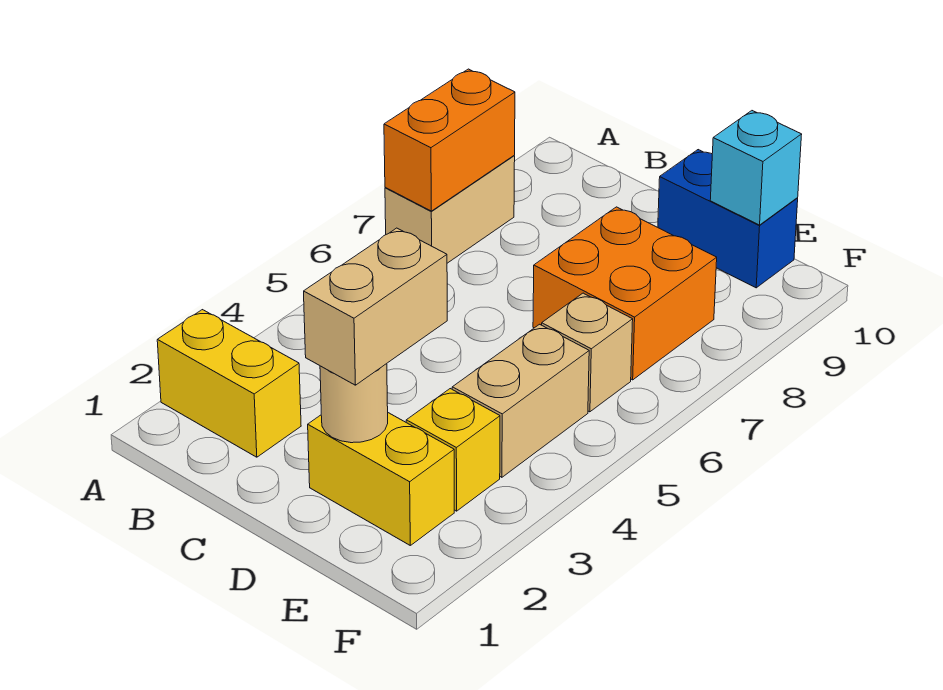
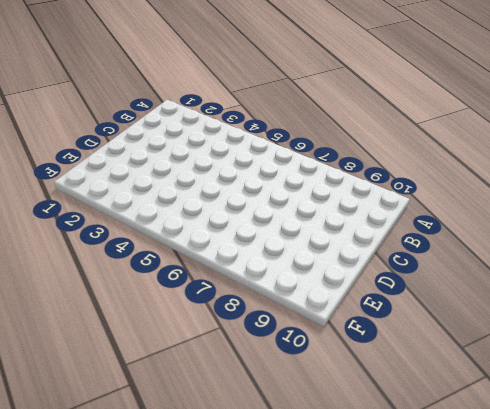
none -> yellow 1x2 brick [157,310,301,457]
none -> tan 1x2 brick [385,156,515,263]
none -> yellow 1x2 brick [308,413,454,545]

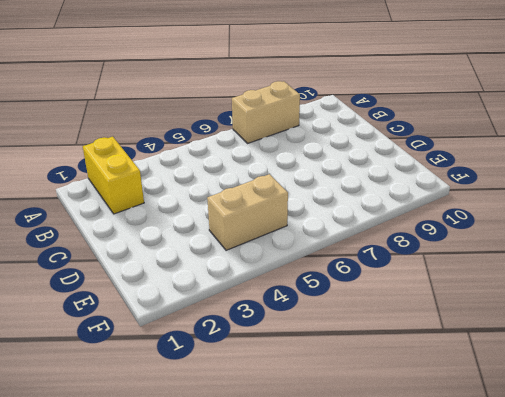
none -> yellow 1x2 brick [308,413,454,545]
none -> orange 2x2 brick [533,207,717,380]
none -> blue 1x2 brick [658,150,798,288]

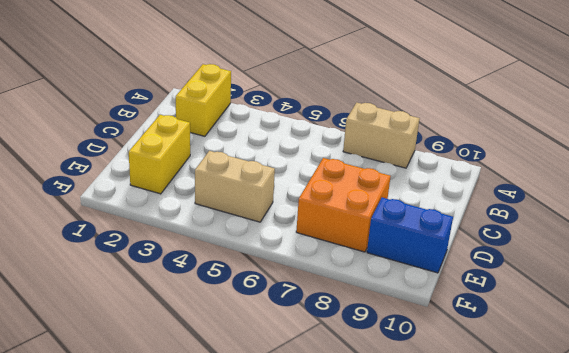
blue 1x2 brick [367,198,453,273] -> blue 1x2 brick turned to [658,150,798,288]
none -> yellow 1x1 brick [406,389,500,511]
none -> tan 1x1 brick [542,293,633,412]
none -> orange 1x2 brick [384,69,515,211]

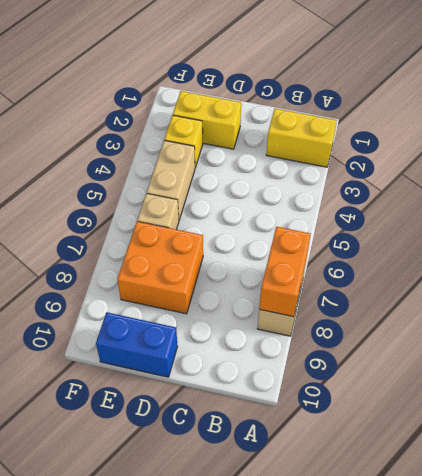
none -> tan 1x1 round brick [320,364,388,443]
none -> cyan 1x1 brick [710,111,802,225]
none -> tan 1x2 brick [304,228,447,385]

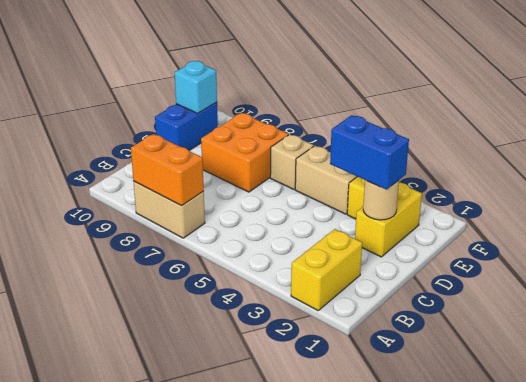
blue 1x2 brick [330,115,409,190] -> tan 1x2 brick [304,228,447,385]

